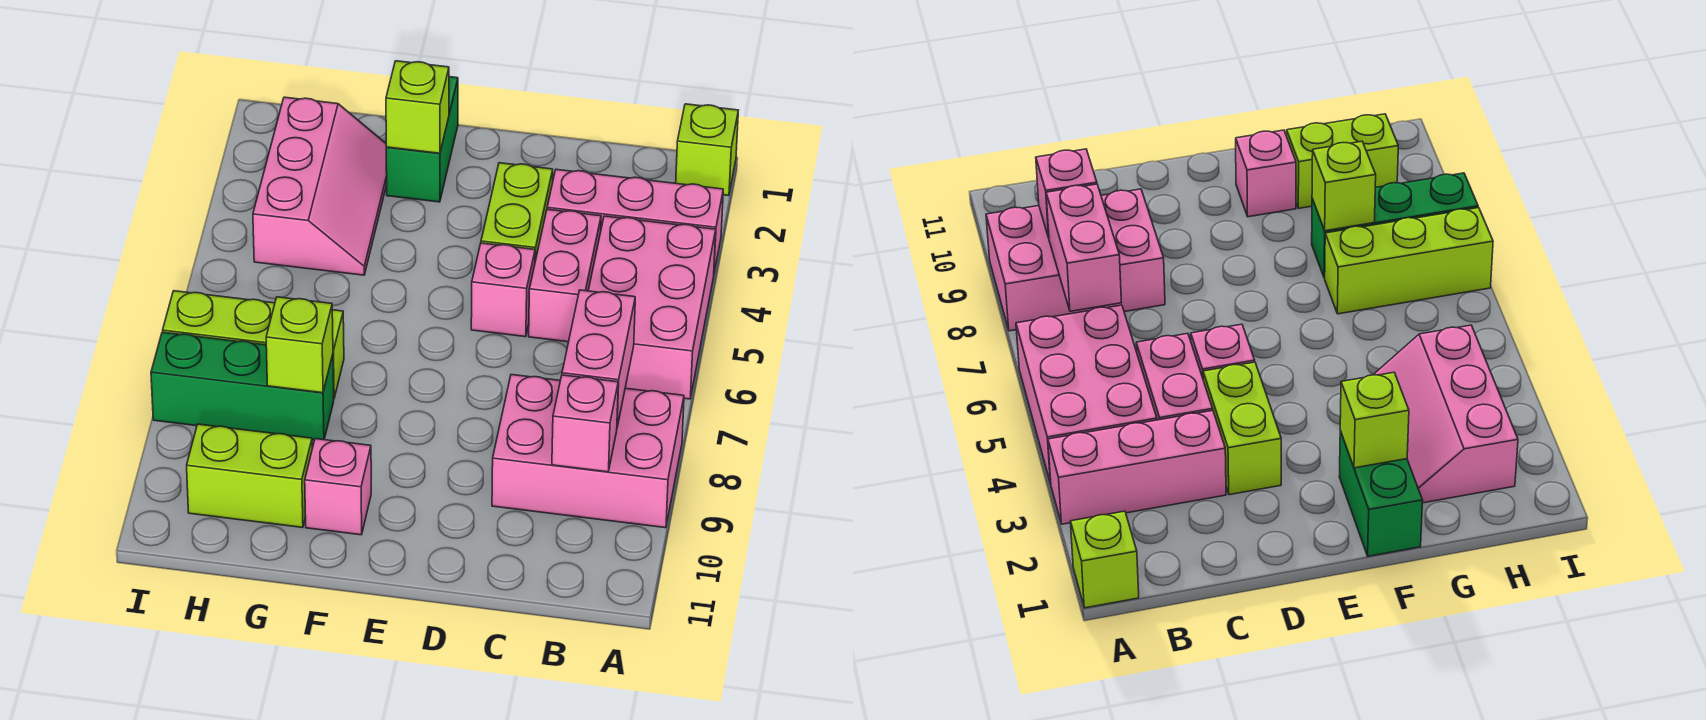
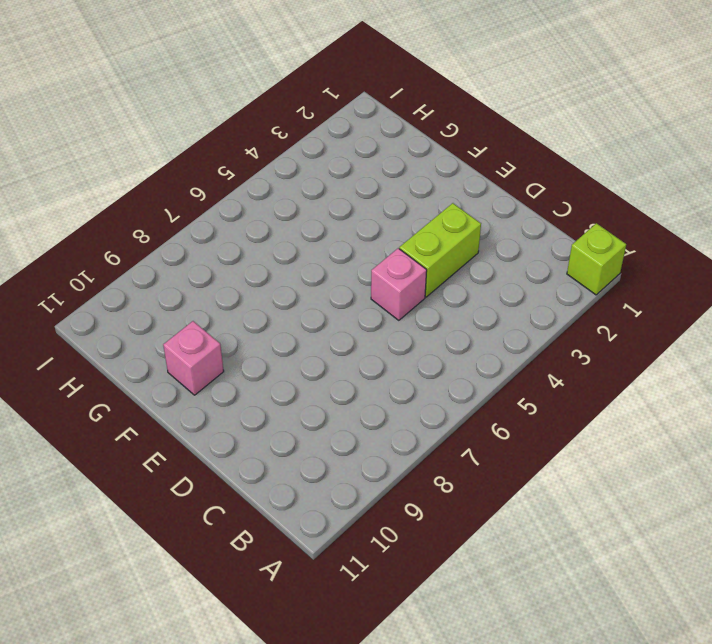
none -> pink 1x3 brick [547,169,723,272]
none -> pink 2x3 brick [588,216,716,399]
none -> pink 2x3 brick [492,375,684,528]

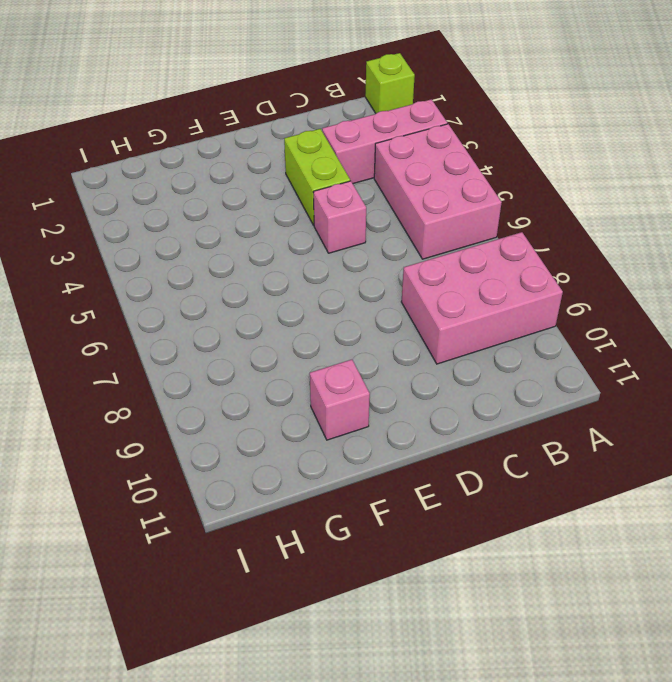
none -> pink 1x2 brick [529,209,601,342]
none -> green 1x2 brick [386,77,458,202]
none -> pink 2x3 slope [253,97,387,275]

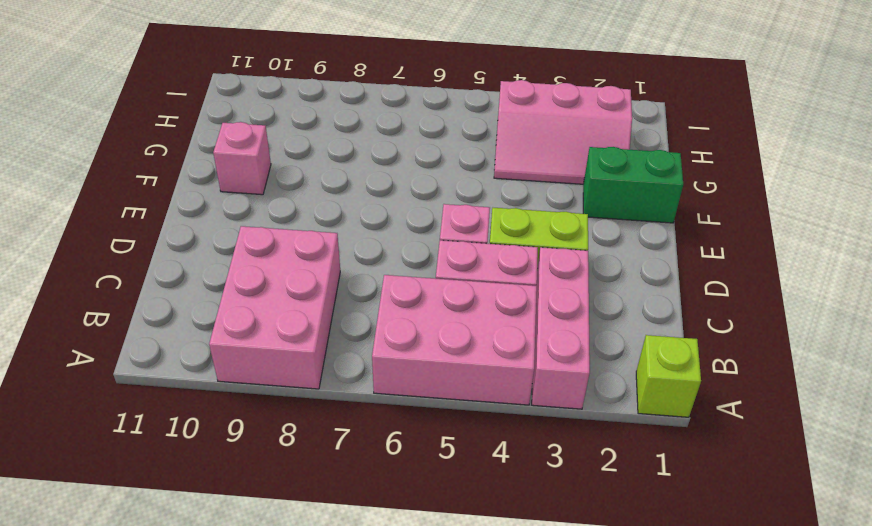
none -> lime 1x3 brick [163,291,344,398]
none -> green 1x3 brick [151,332,334,440]
none -> lime 1x2 brick [187,424,312,528]

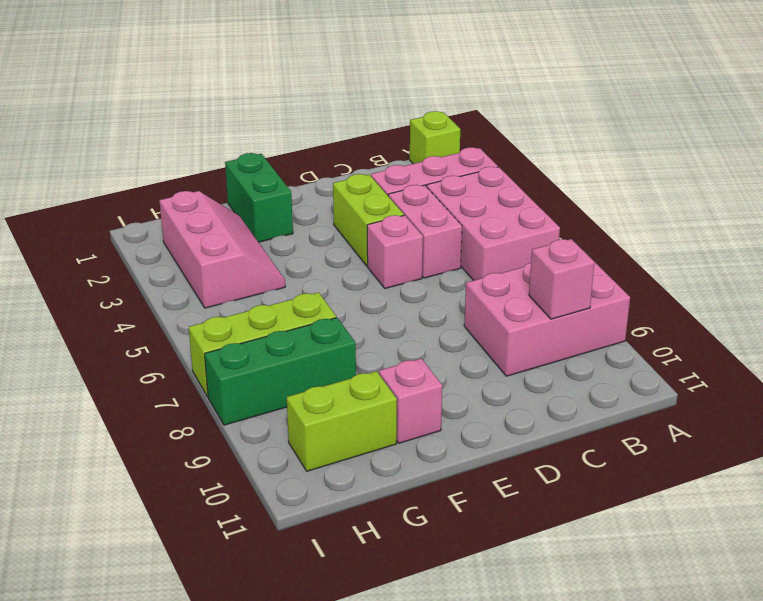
none -> pink 1x2 brick [562,290,635,427]
none -> lime 1x1 brick [386,61,449,153]
none -> lime 1x1 brick [266,297,333,393]

